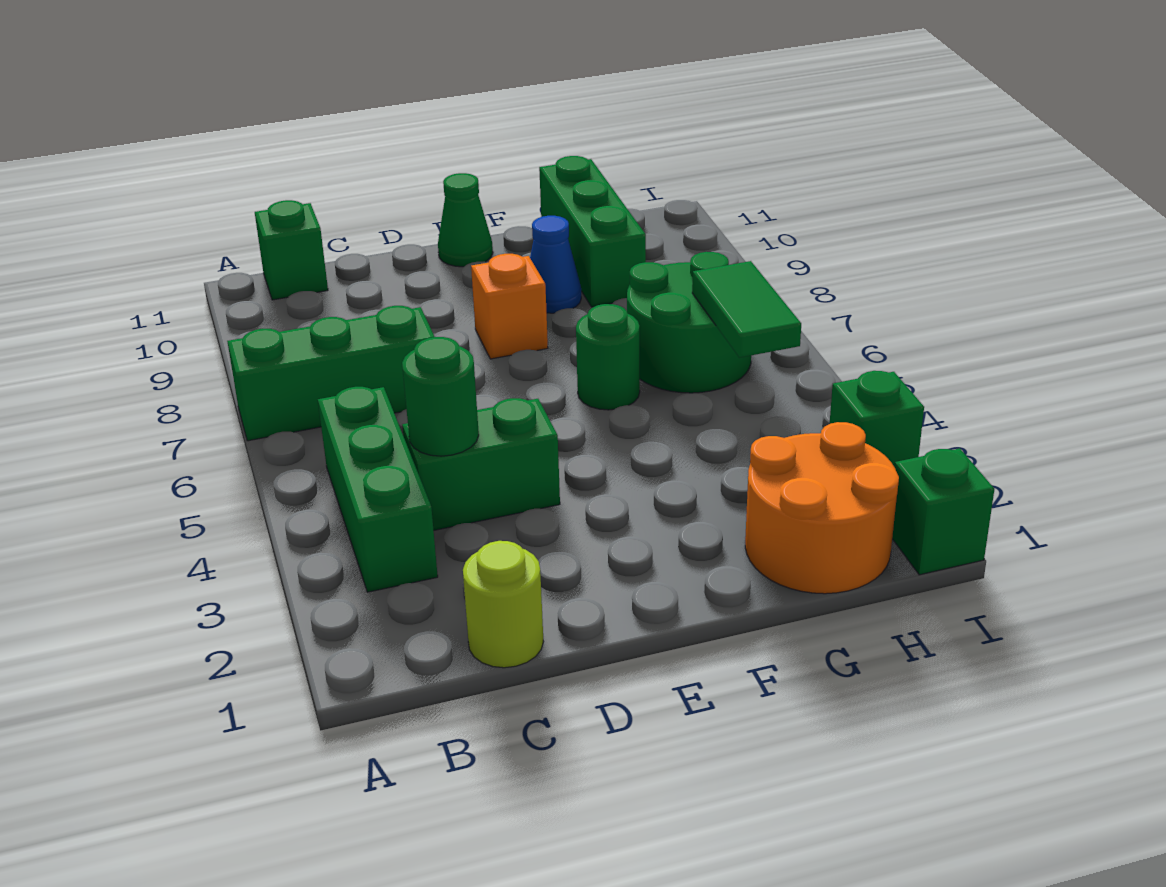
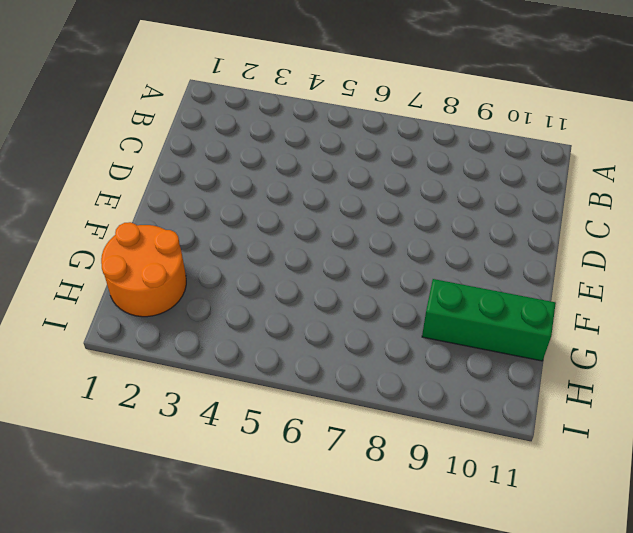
none -> green 1x3 brick [227,306,434,441]
none -> green 1x3 brick [318,387,438,592]
none -> green 1x1 brick [255,200,328,300]

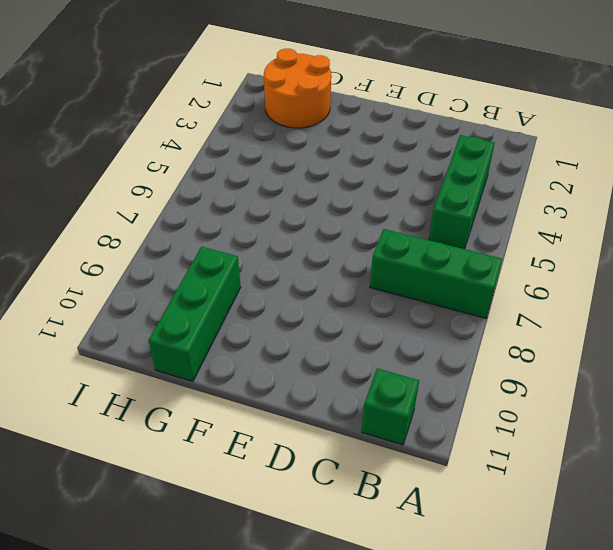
none -> lime 1x1 round brick [463,541,543,668]
none -> green 1x2 brick [402,398,560,530]
none -> orange 1x1 brick [471,254,548,359]

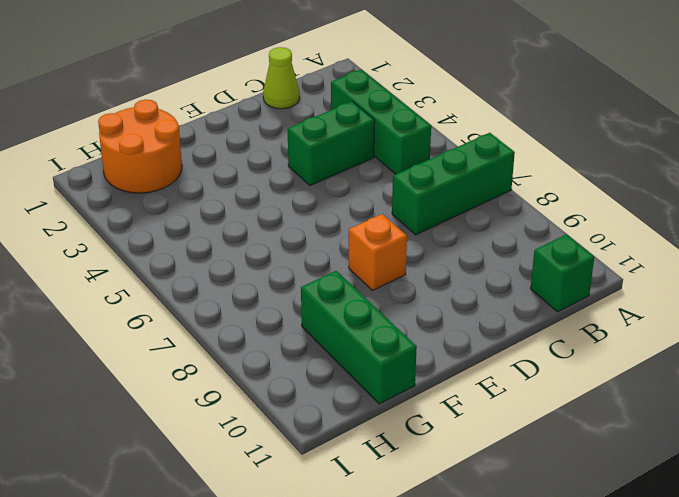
lime 1x1 cone [263,47,300,109] -> lime 1x1 round brick [463,541,543,668]
none -> green 1x1 cone [438,173,493,267]
none -> green 1x1 round brick [576,304,640,410]
none -> blue 1x1 cone [530,216,581,313]

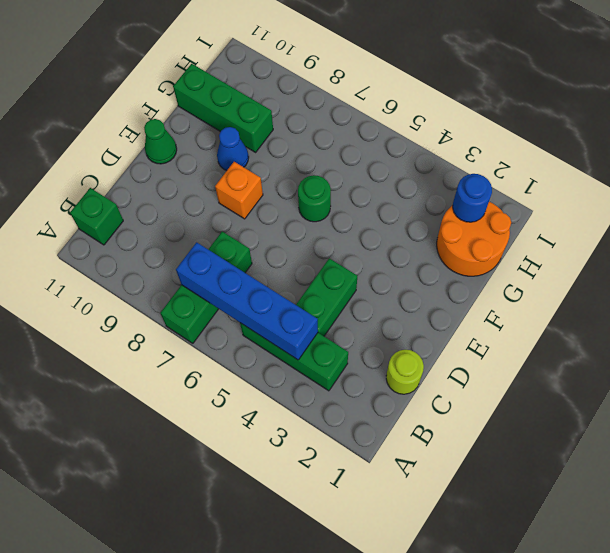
blue 1x4 brick [176,242,318,360] -> none
blue 1x1 round brick [453,174,492,222] -> none
none -> green 2x2 round brick [627,252,751,393]
none -> green 1x1 brick [892,448,994,575]
none -> green 1x1 brick [830,371,924,466]

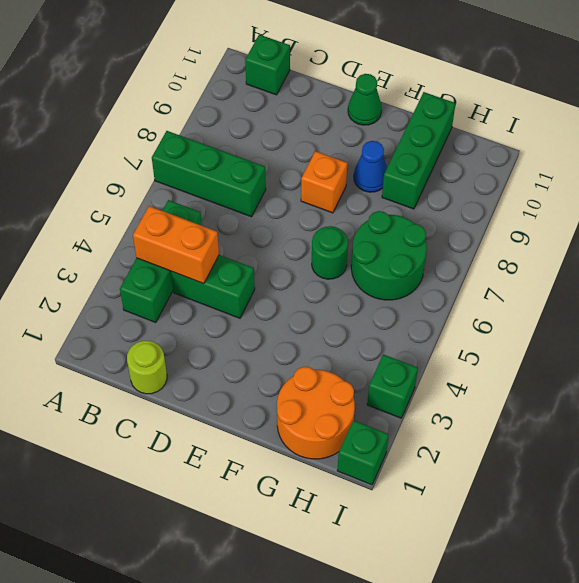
orange 1x2 brick [133,206,219,284] -> green 1x1 round brick [402,337,479,456]
none -> green 1x2 tile [692,261,801,358]

